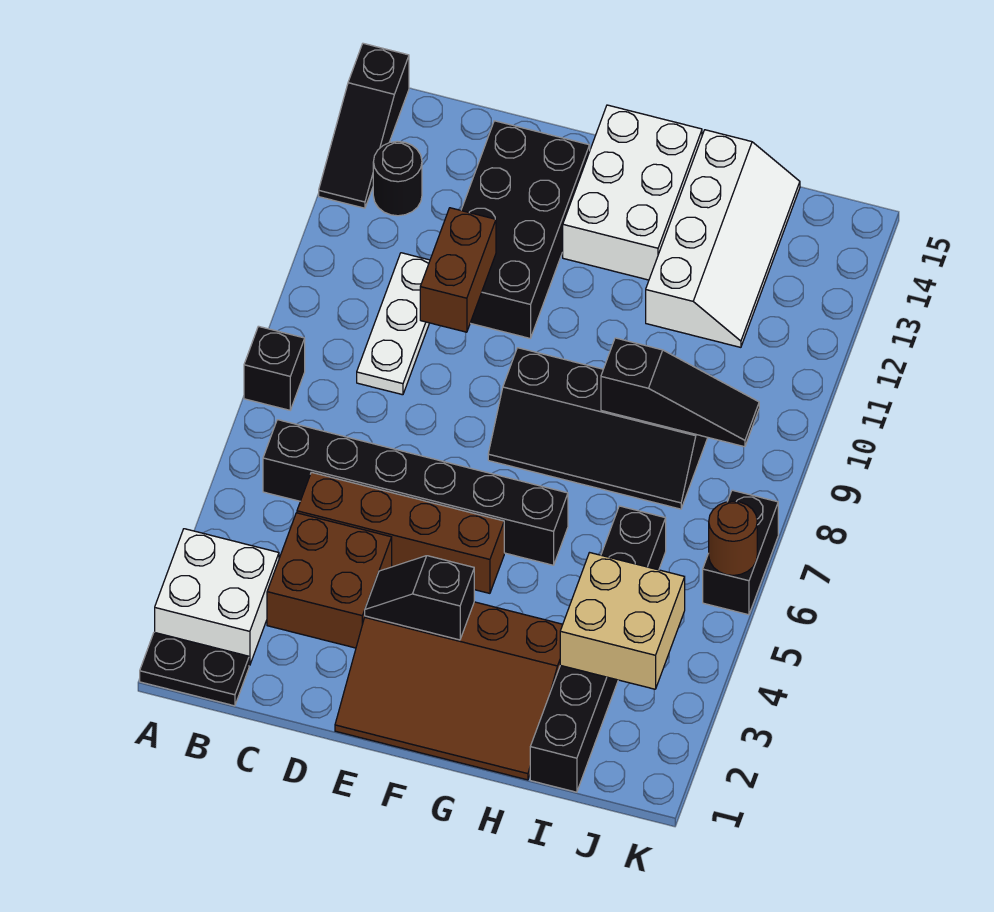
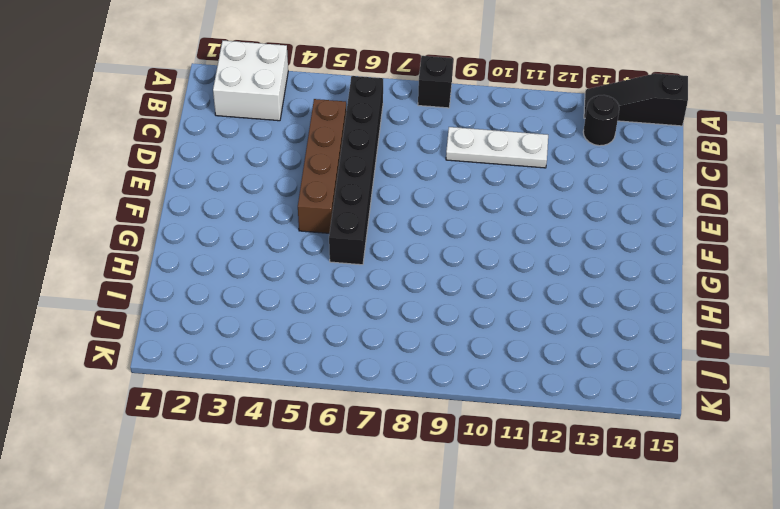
none -> black 1x2 plate [140,632,249,706]
none -> brown 2x2 brick [267,513,392,648]
none -> black 2x4 brick [461,121,590,338]

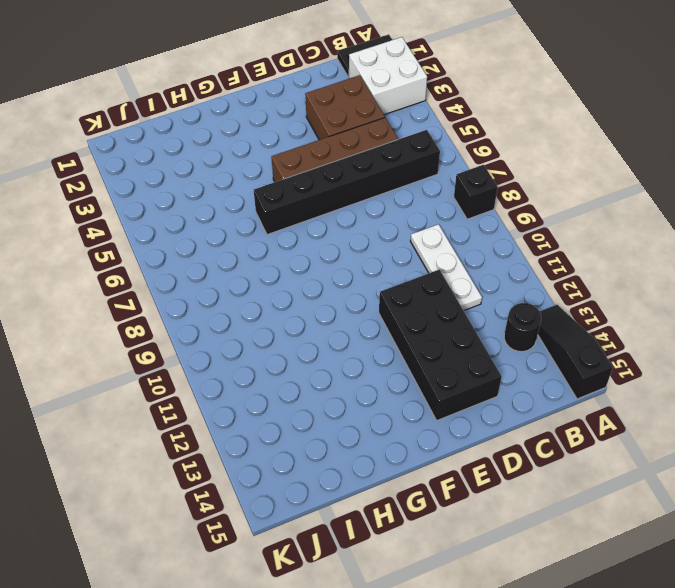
none -> brown 3x4 slope [335,602,563,780]
none -> black 2x4 slope [488,348,708,509]
none -> white 2x3 brick [563,105,702,280]

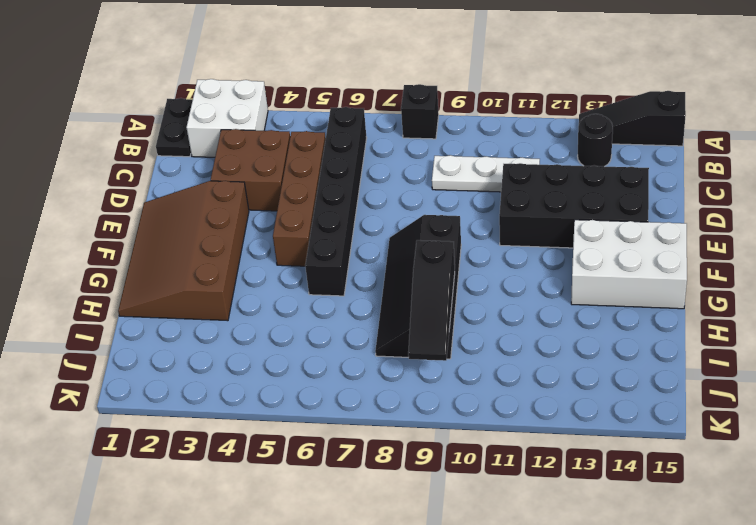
none -> white 2x4 slope [646,130,800,347]
none -> black 1x6 brick [530,506,666,792]
none -> black 1x2 brick [703,490,778,615]

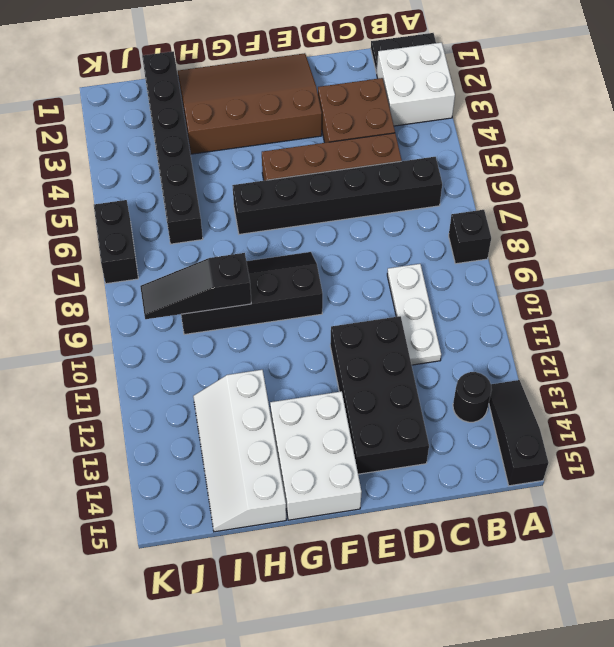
none -> brown 1x2 brick [420,208,496,332]
none -> black 1x2 slope [365,556,474,640]
none -> tan 2x2 brick [560,553,685,689]

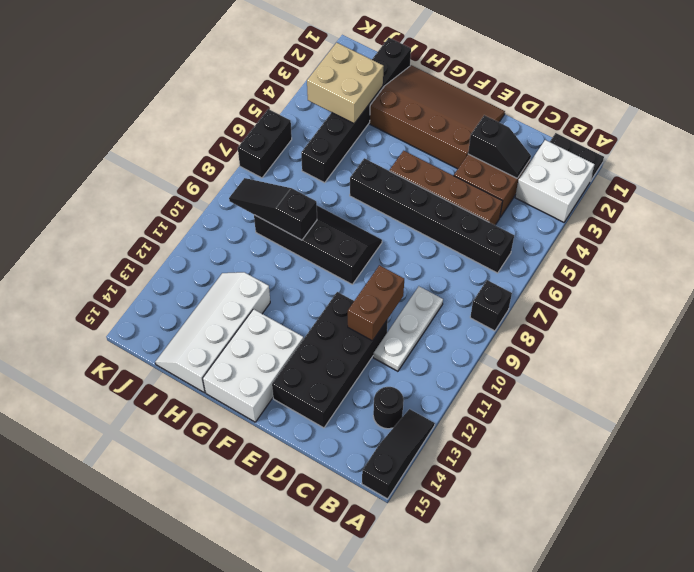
black 1x2 slope [468,115,531,178] -> black 1x2 slope moved to [365,556,474,640]
none -> brown 1x1 round brick [709,501,757,575]

